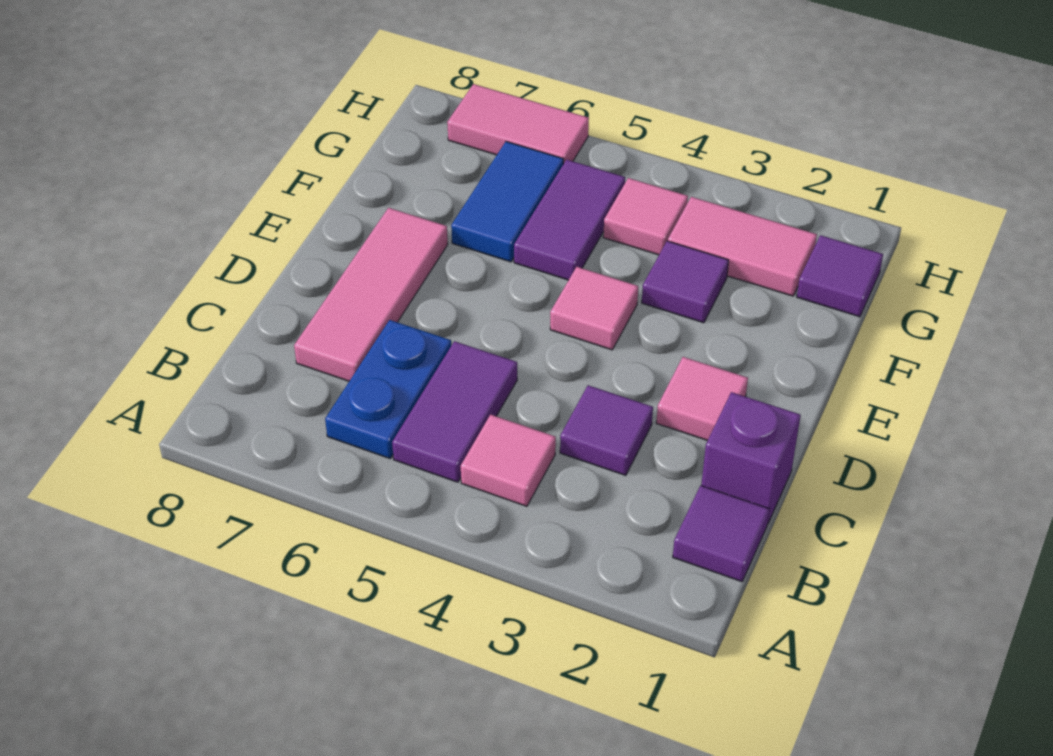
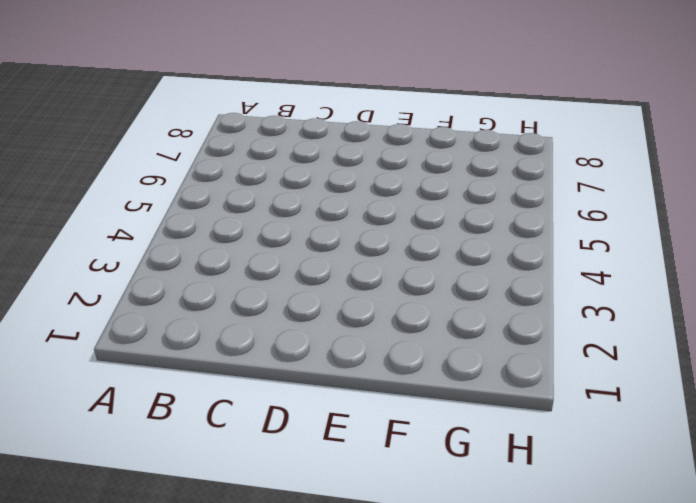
none -> purple 1x1 tile [673,486,769,582]
none -> pink 1x1 tile [461,415,556,506]
none -> purple 1x2 tile [392,341,517,482]

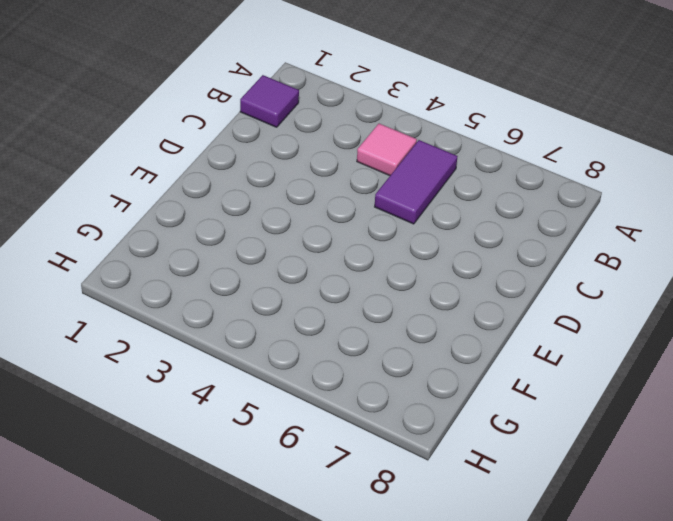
none -> blue 1x2 plate [325,320,451,458]
none -> purple 1x1 brick [701,392,801,524]
none -> purple 1x1 tile [560,385,653,476]

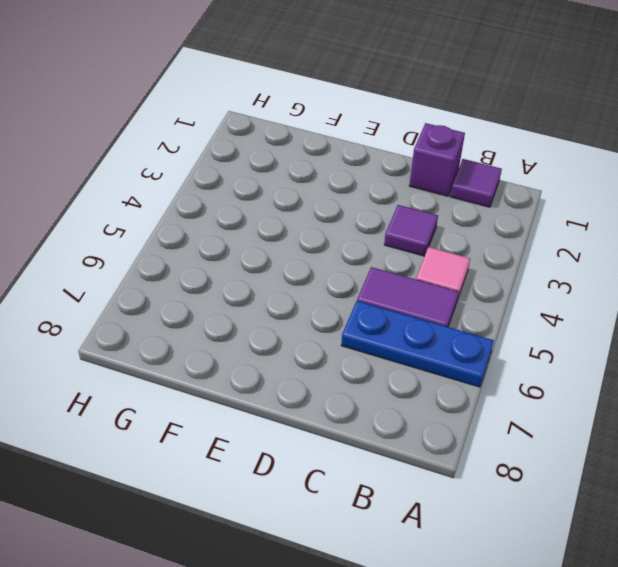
blue 1x3 plate [341,301,494,387] -> blue 1x2 plate [325,320,451,458]
none -> pink 1x3 tile [294,208,448,381]
none -> pink 1x1 tile [656,357,748,440]
none -> pink 1x1 tile [550,267,638,350]

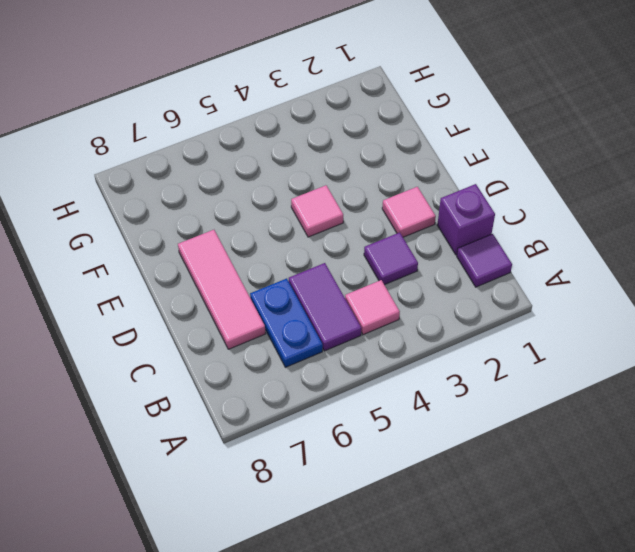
none -> purple 1x1 tile [642,241,729,323]
none -> purple 1x2 tile [514,160,625,280]
none -> blue 1x2 tile [451,142,564,262]

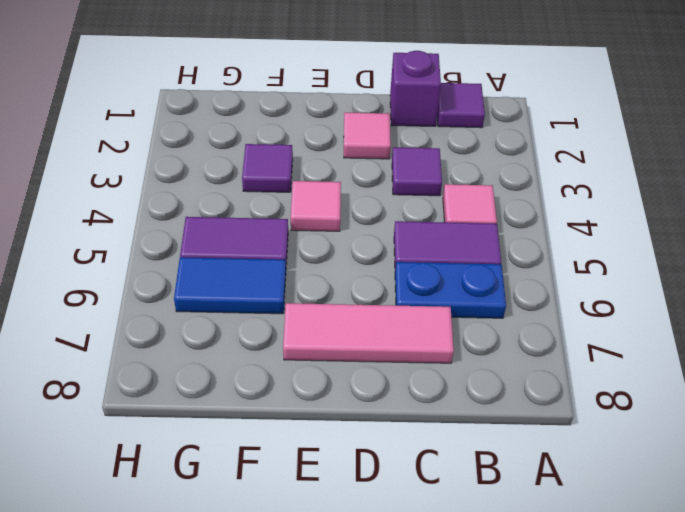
none -> purple 1x1 tile [797,235,883,317]
none -> pink 1x2 tile [668,197,817,296]
none -> pink 1x1 tile [603,178,688,255]

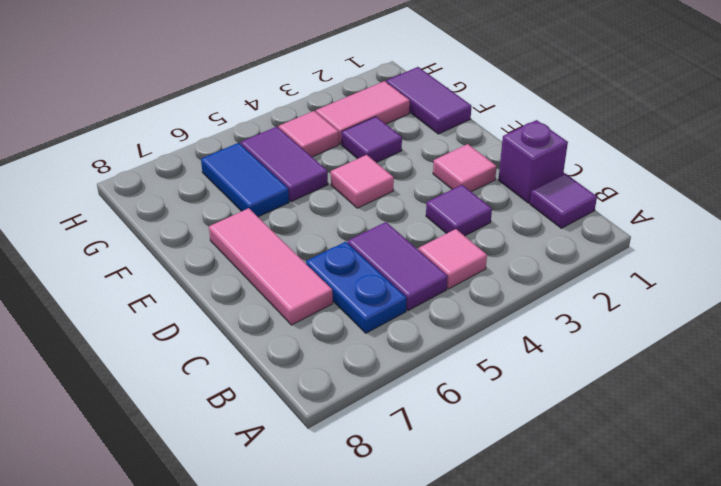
purple 1x2 tile [386,67,472,134] -> purple 1x1 tile [797,235,883,317]
none -> pink 1x2 tile [447,84,589,164]

